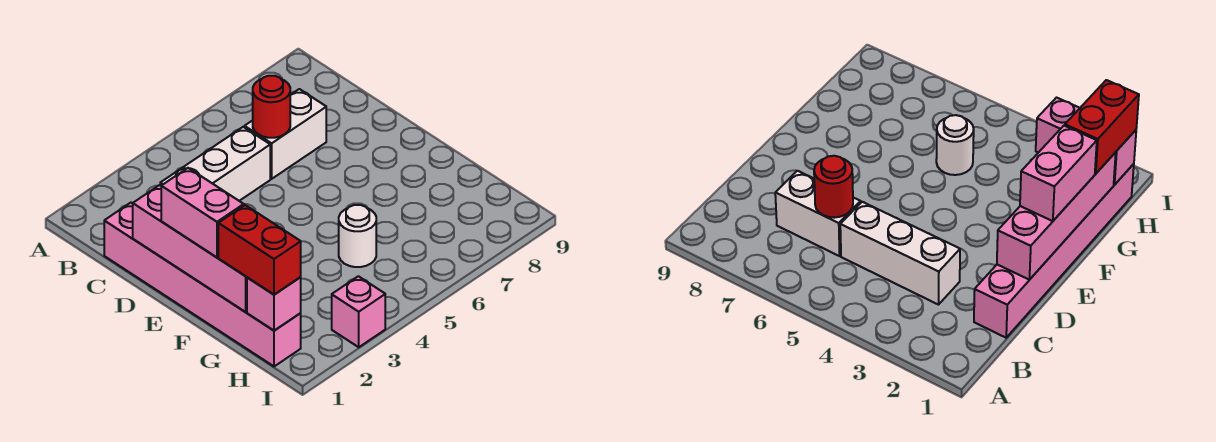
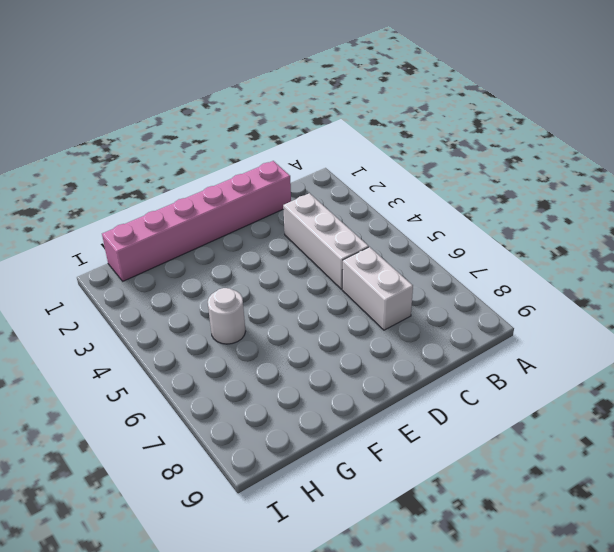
none -> pink 1x1 brick [332,276,385,347]
none -> red 1x1 round brick [253,76,290,138]

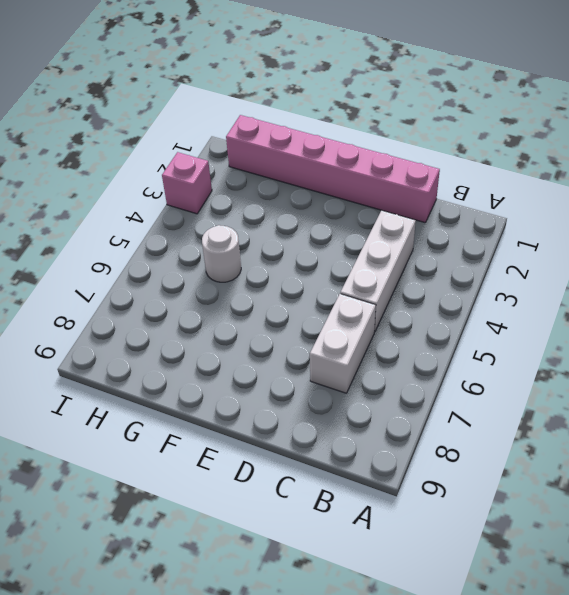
none -> red 1x1 round brick [253,76,290,138]
none -> pink 1x4 brick [133,185,247,312]

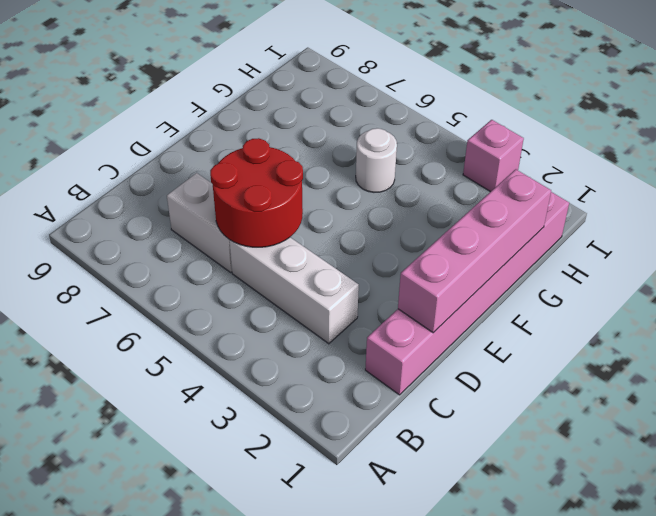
red 2x2 round brick [210,138,303,247] -> red 1x1 round brick [253,76,290,138]
none -> pink 1x1 brick [247,277,301,330]
none -> pink 1x2 brick [161,168,244,257]

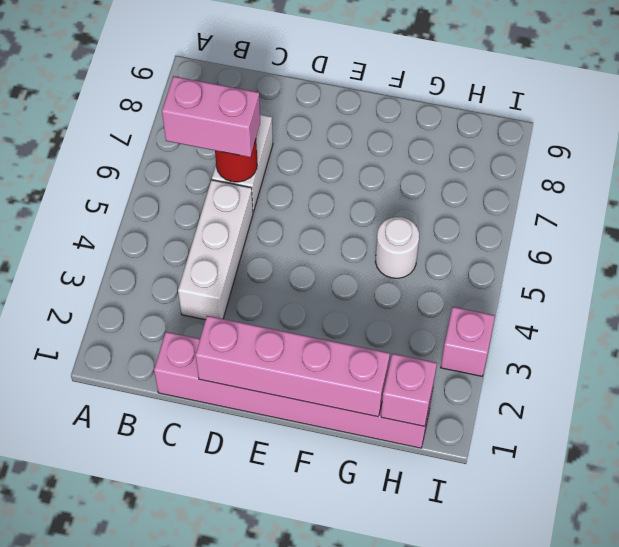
pink 1x2 brick [162,76,260,157] -> pink 1x2 brick moved to [161,168,244,257]
none -> red 1x2 brick [218,205,301,295]

